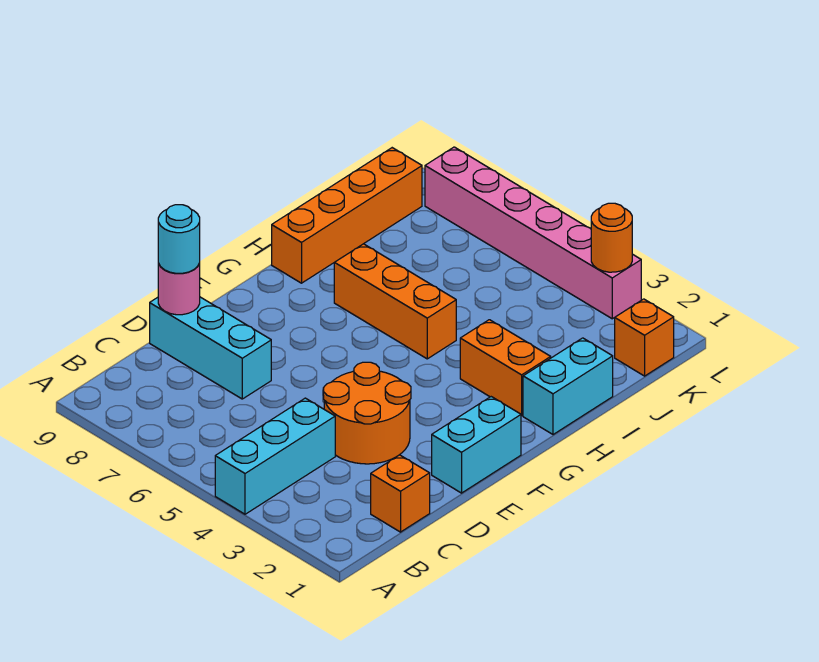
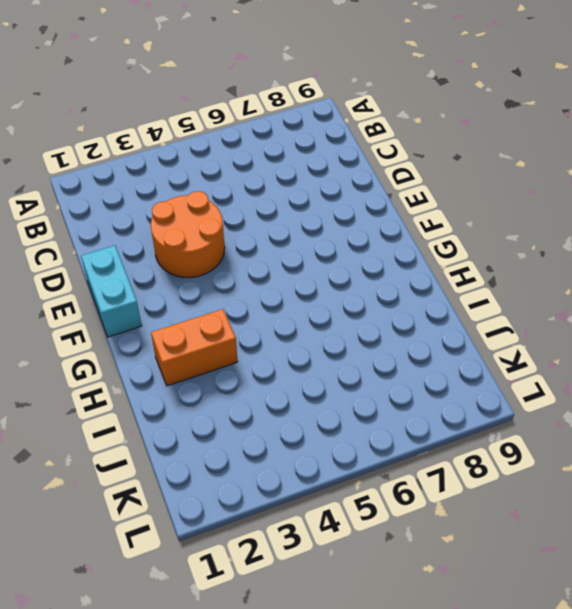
none -> cyan 1x3 brick [215,398,335,514]
none -> orange 1x1 brick [371,455,430,532]
none -> cyan 1x3 brick [150,297,271,399]

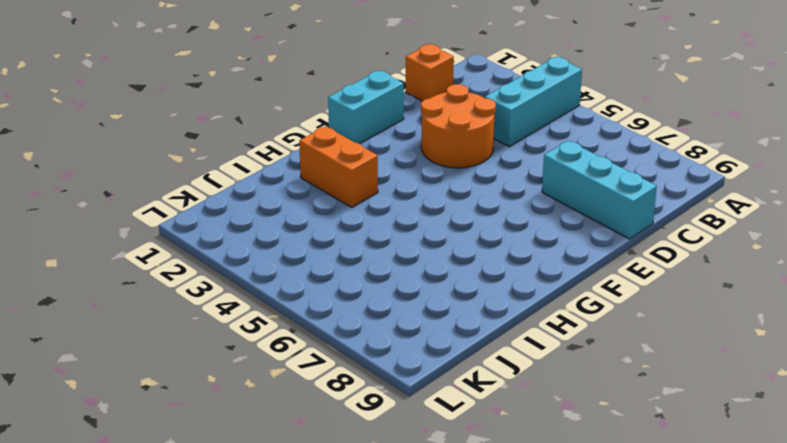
none -> cyan 1x2 brick [523,338,613,435]
none -> orange 1x3 brick [334,244,456,359]
none -> orange 1x4 brick [272,148,422,283]

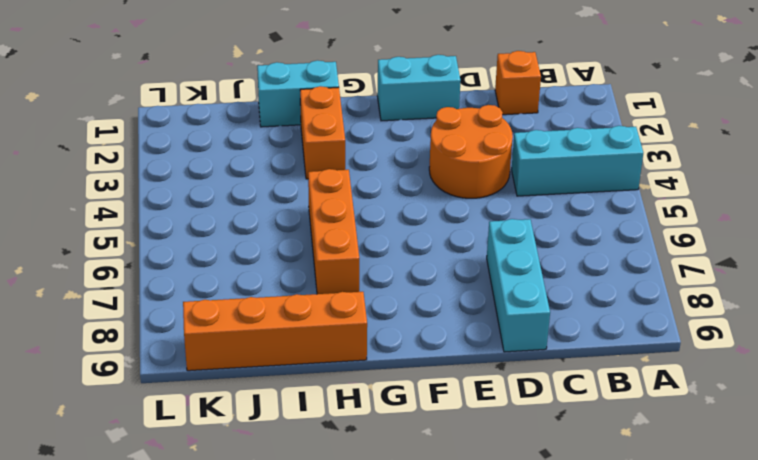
none -> orange 1x1 brick [615,299,674,376]
none -> pink 1x6 brick [425,147,641,319]
none -> pink 1x1 round brick [158,263,200,315]

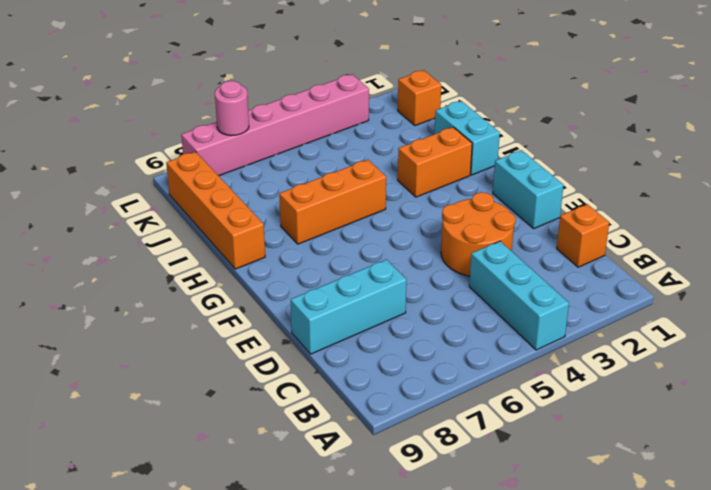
pink 1x1 round brick [215,81,249,135] -> pink 1x1 round brick moved to [158,263,200,315]
none -> orange 1x1 round brick [591,203,632,272]
none -> cyan 1x1 round brick [158,205,200,273]

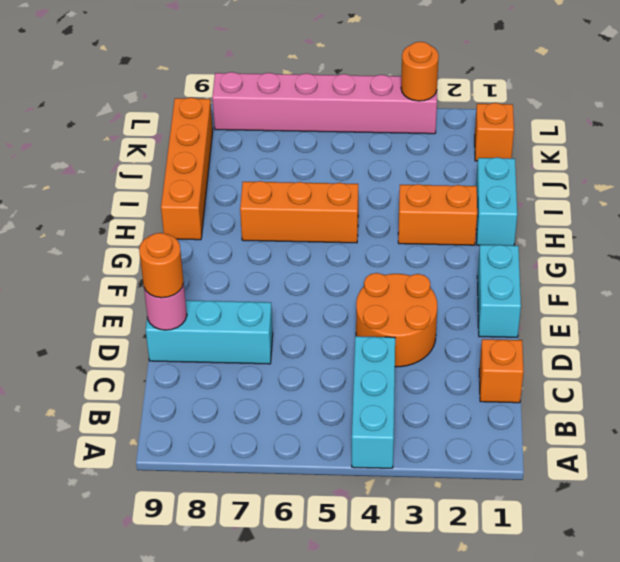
orange 1x1 round brick [139,233,184,298] -> cyan 1x1 round brick [158,205,200,273]

